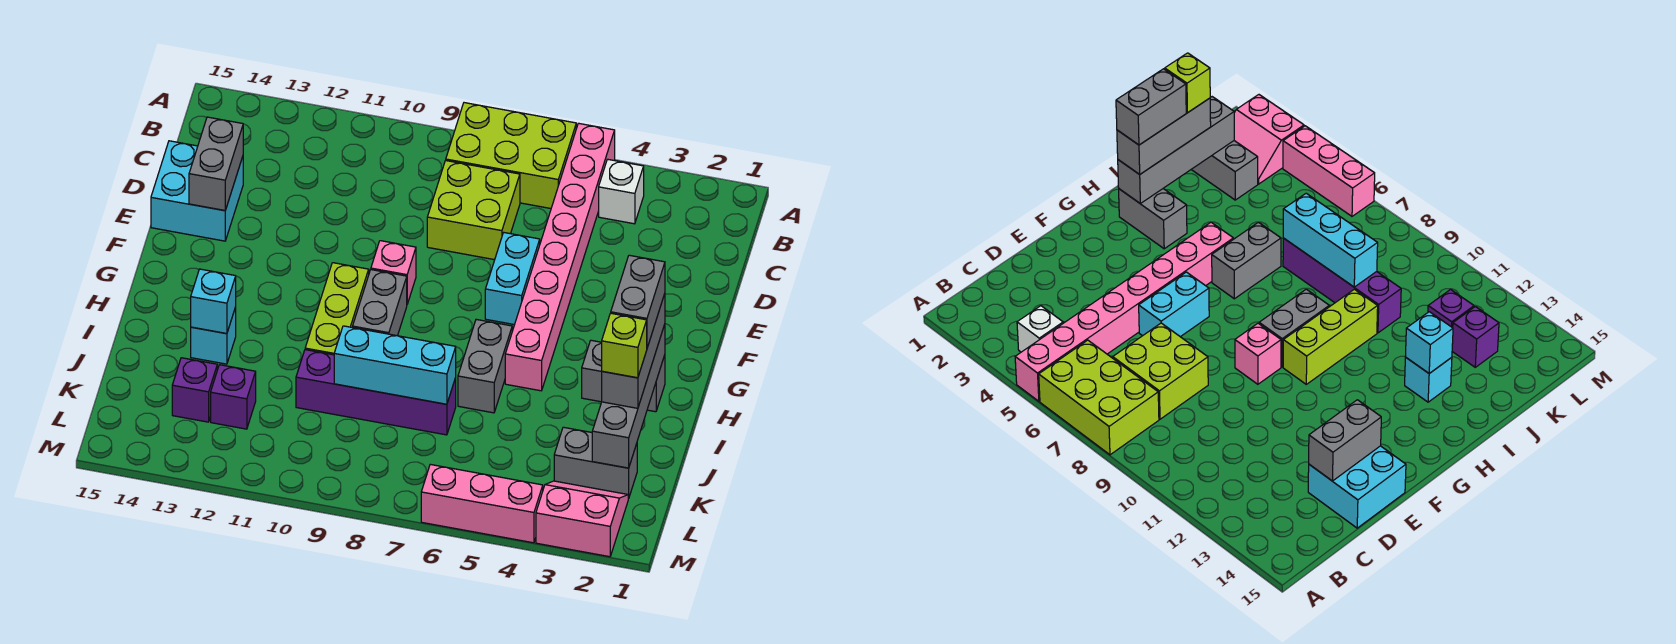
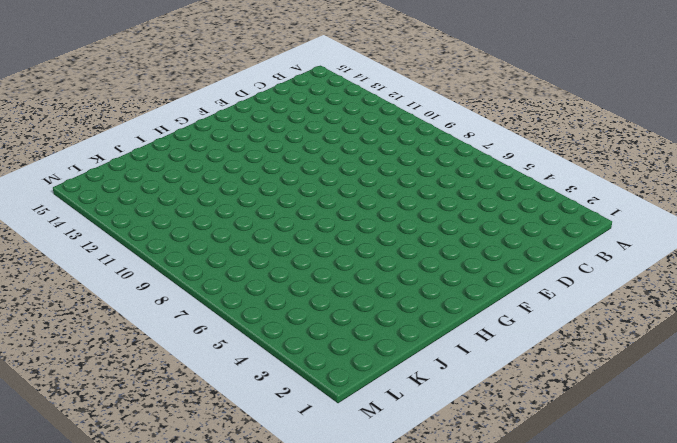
none -> pink 1x8 brick [505,123,615,391]
none -> lime 2x3 brick [446,103,576,208]
none -> white 1x1 brick [599,159,644,224]

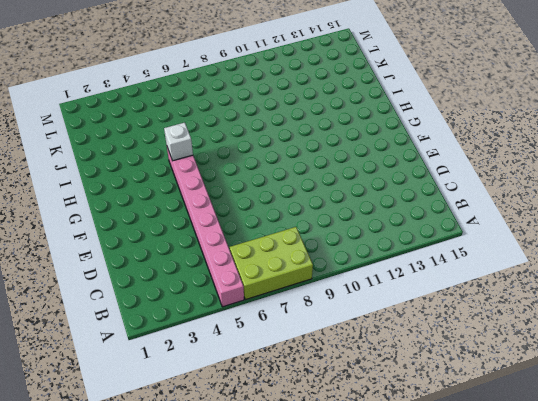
white 1x1 brick [164,123,193,161] -> white 1x1 brick moved to [599,159,644,224]
none -> lime 2x2 brick [427,161,520,260]
none -> cyan 2x2 brick [151,141,243,241]
none -> cyan 1x2 brick [485,233,540,325]

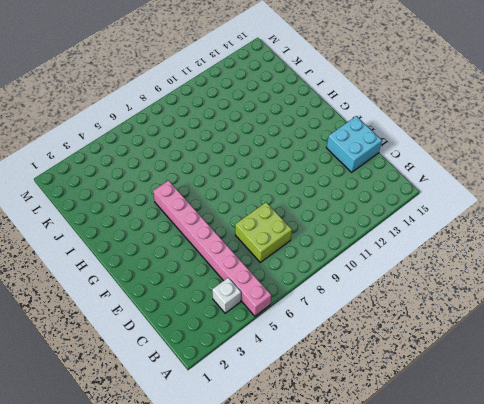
none -> lime 2x3 brick [446,103,576,208]
none -> cyan 1x2 brick [485,233,540,325]
none -> pink 1x1 brick [371,241,416,304]

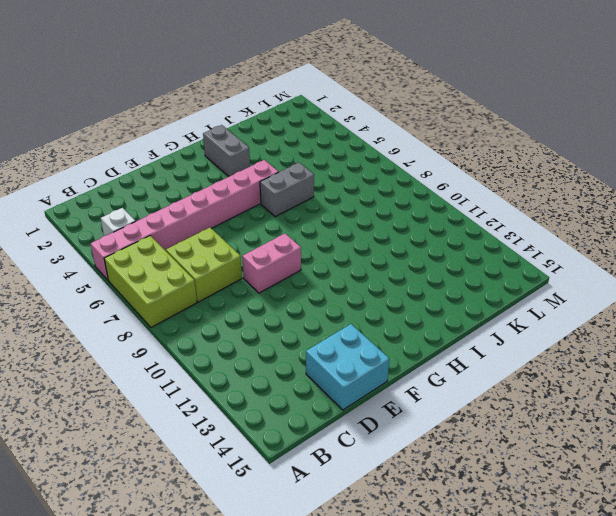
pink 1x2 brick [242,234,301,293] -> pink 1x1 brick [371,241,416,304]
none -> cyan 1x2 brick [485,233,540,325]
none -> grey 1x2 brick [353,270,407,336]
none -> lime 1x3 brick [305,263,369,355]

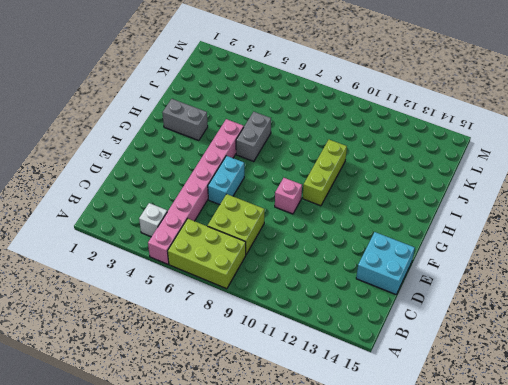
none -> grey 1x2 brick [353,270,407,336]
none -> cyan 1x1 brick [191,307,236,364]
none -> purple 1x4 brick [296,350,456,435]

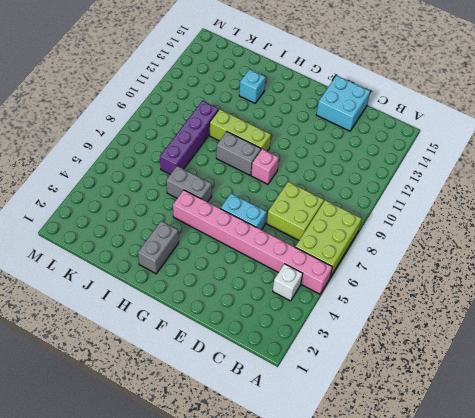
none -> grey 1x2 brick [554,427,637,498]
none -> purple 1x1 brick [211,365,256,429]
none -> purple 1x1 brick [172,358,217,422]

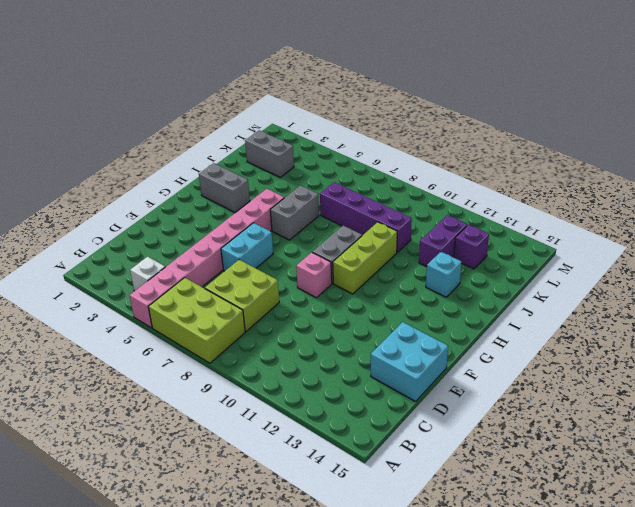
purple 1x2 brick [419,215,467,267] -> purple 1x1 brick [211,365,256,429]
none -> pink 2x2 slope [536,481,629,557]
none -> pink 1x3 brick [421,464,543,543]
none -> grey 1x2 brick [189,117,243,210]

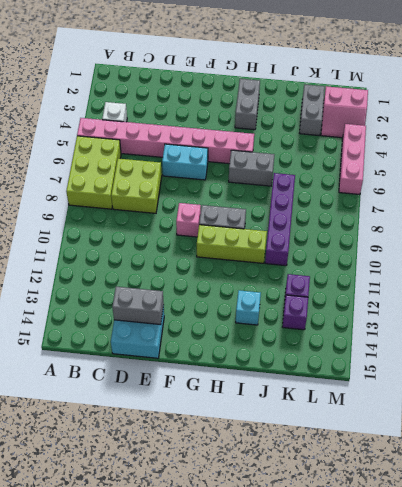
pink 2x2 slope [321,86,368,138] -> pink 2x2 slope turned to [536,481,629,557]
none -> grey 1x4 brick [592,324,665,468]
none -> cyan 1x1 brick [191,269,236,334]
none -> cyan 1x3 brick [334,326,456,404]

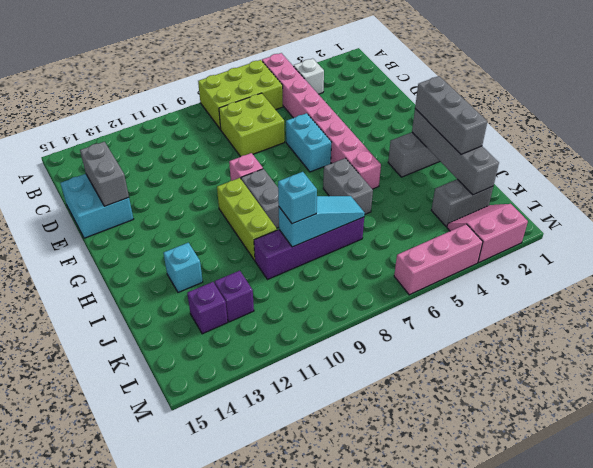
cyan 1x3 slope [279,196,365,247] -> cyan 1x3 brick [334,326,456,404]
cyan 1x1 brick [278,172,317,224] -> cyan 1x1 brick moved to [191,269,236,334]
none -> grey 1x2 brick [611,255,665,348]
none -> lime 1x1 brick [602,313,647,378]

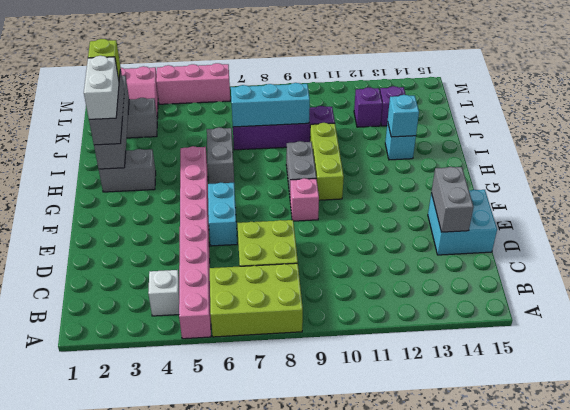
white 1x2 brick [84,56,119,119] -> grey 1x2 brick [611,255,665,348]

